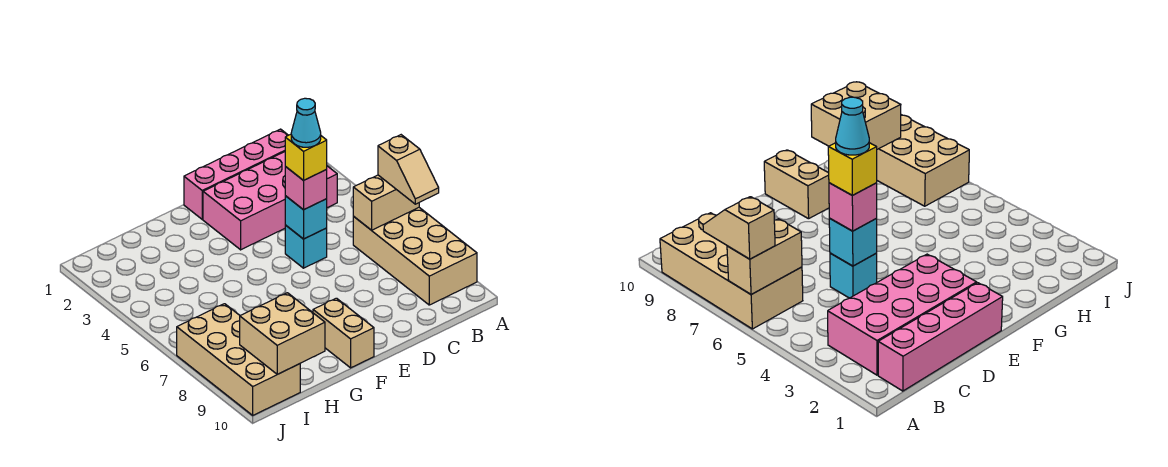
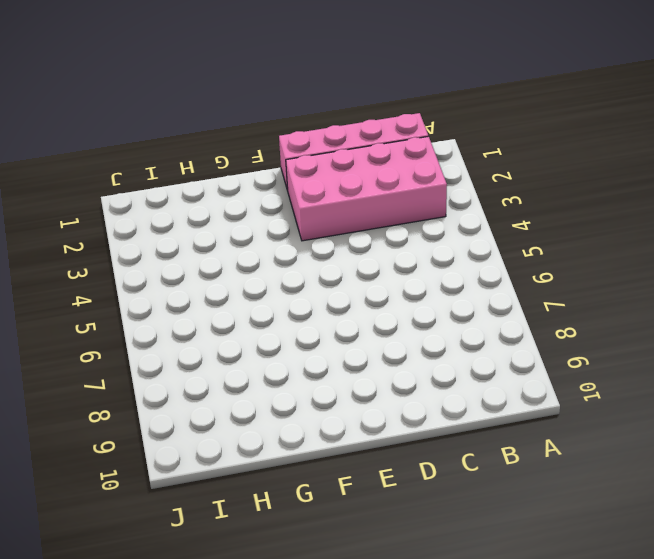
none -> tan 2x4 brick [353,208,477,305]
none -> cyan 1x1 brick [285,225,327,268]
none -> tan 1x2 brick [313,298,374,368]

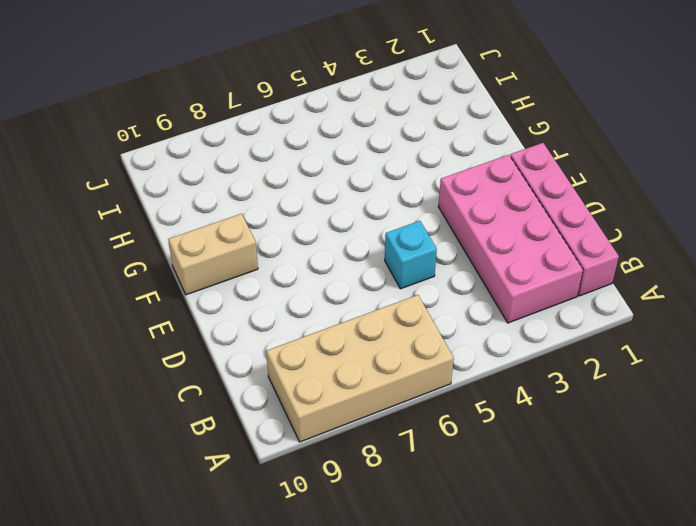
none -> tan 2x4 brick [177,304,300,415]
none -> tan 1x2 brick [353,175,419,230]
none -> cyan 1x1 brick [285,196,327,239]

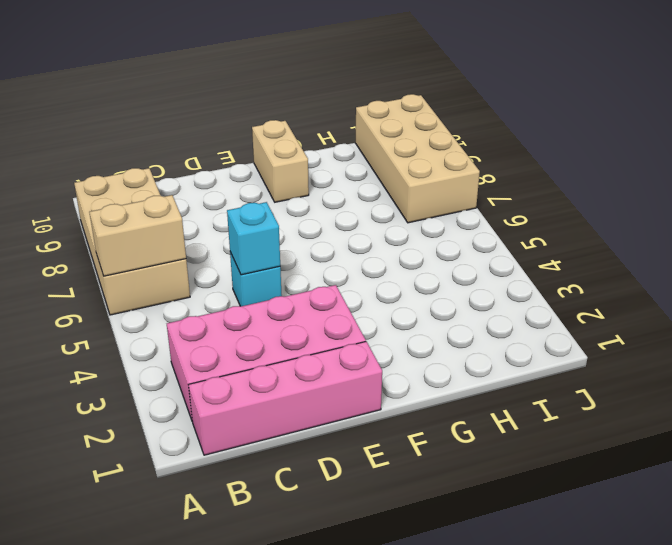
none -> tan 2x2 brick [240,293,325,374]
none -> tan 1x2 slope [378,135,439,204]
none -> pink 1x1 brick [285,167,327,210]

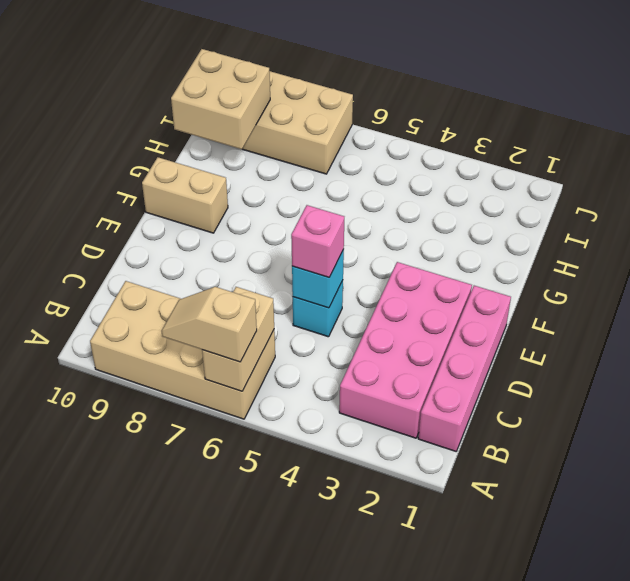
none -> yellow 1x1 brick [285,134,327,180]
none -> cyan 1x1 cone [291,98,321,147]

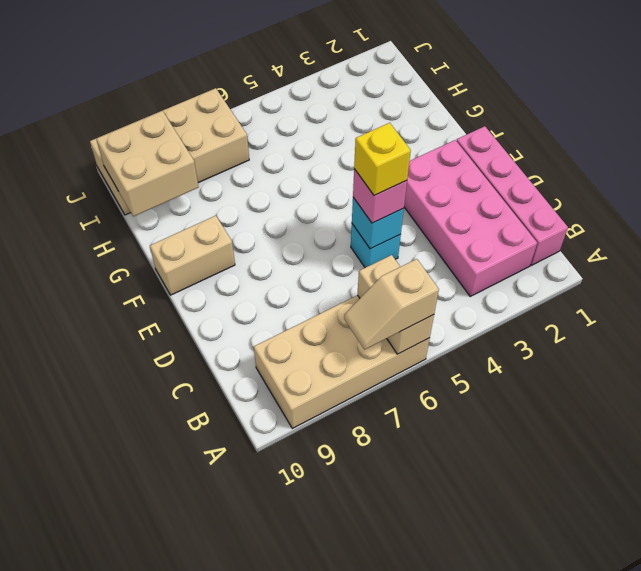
none -> cyan 1x1 cone [291,98,321,147]

